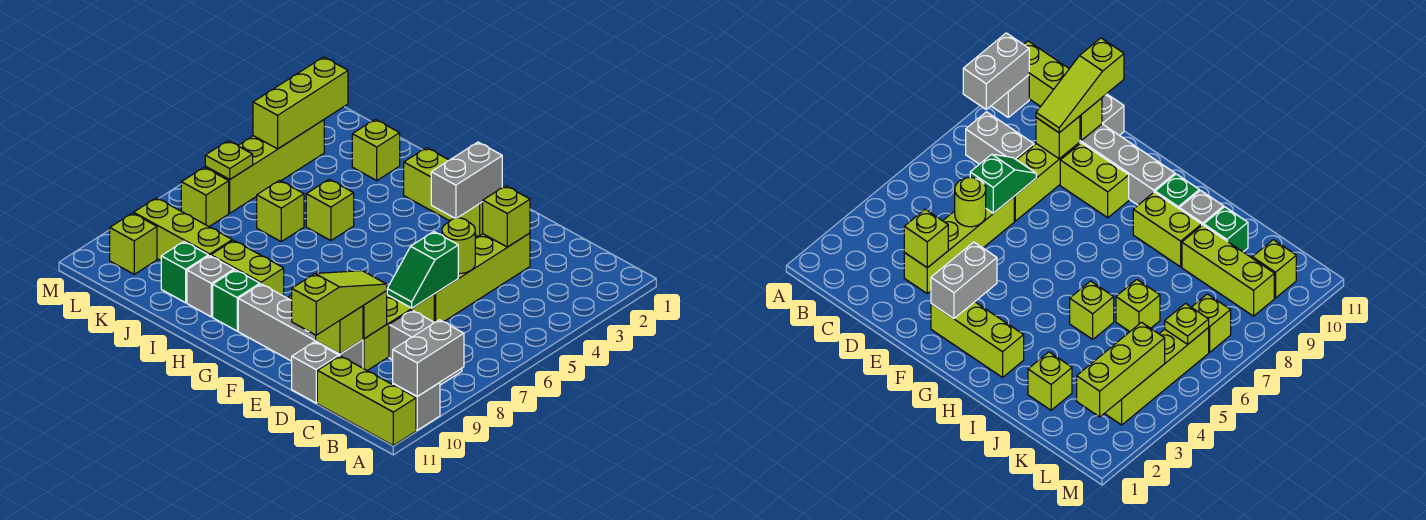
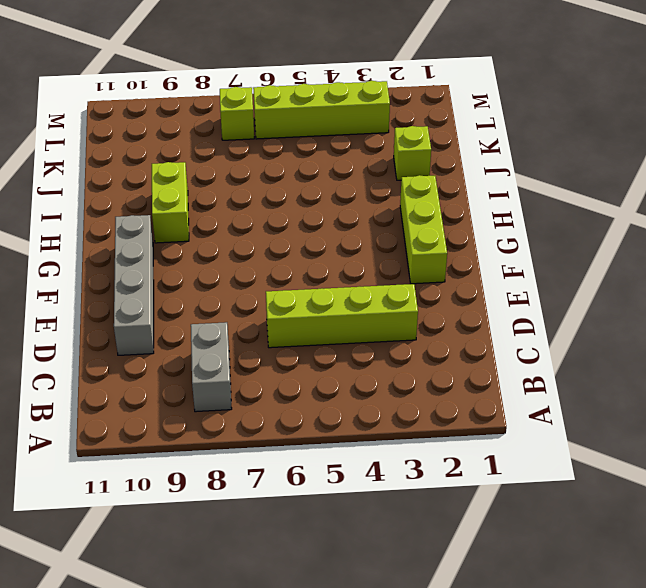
none -> grey 1x1 brick [393,383,440,430]
none -> lime 1x3 brick [317,356,416,446]
none -> lime 1x3 brick [363,295,434,370]
none -> grey 1x1 brick [292,342,339,403]

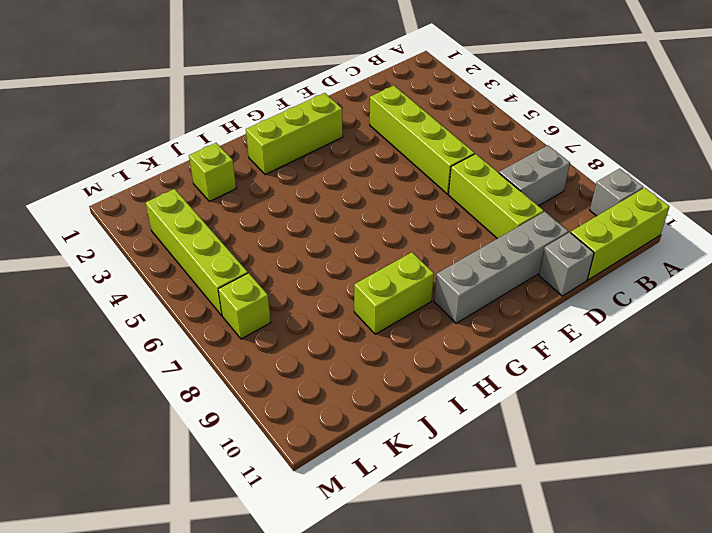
none -> lime 1x2 brick [1060,143,1129,218]
none -> green 1x1 brick [213,270,260,331]
none -> lime 1x1 brick [306,179,354,241]
none -> grey 1x1 brick [187,256,234,317]

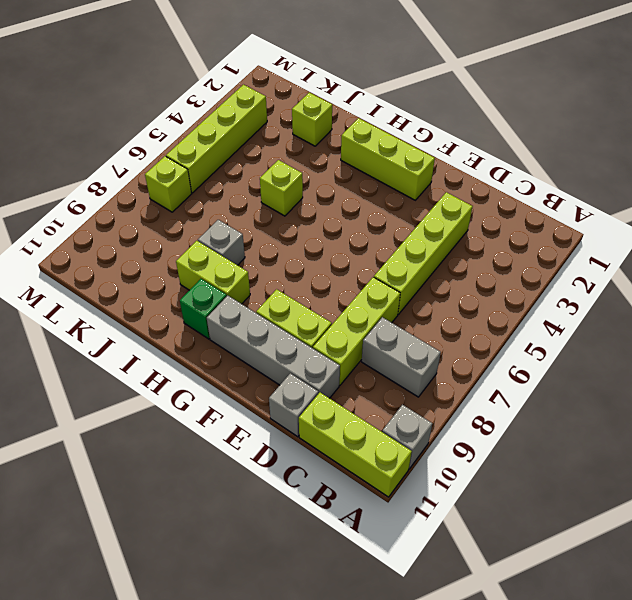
grey 1x1 brick [198,220,245,265] -> grey 1x1 brick moved to [187,256,234,317]
none -> lime 1x1 brick [257,180,304,241]
none -> lime 1x3 brick [134,198,232,261]
none -> green 1x1 brick [161,242,208,303]
none -> lime 1x1 brick [110,213,157,274]

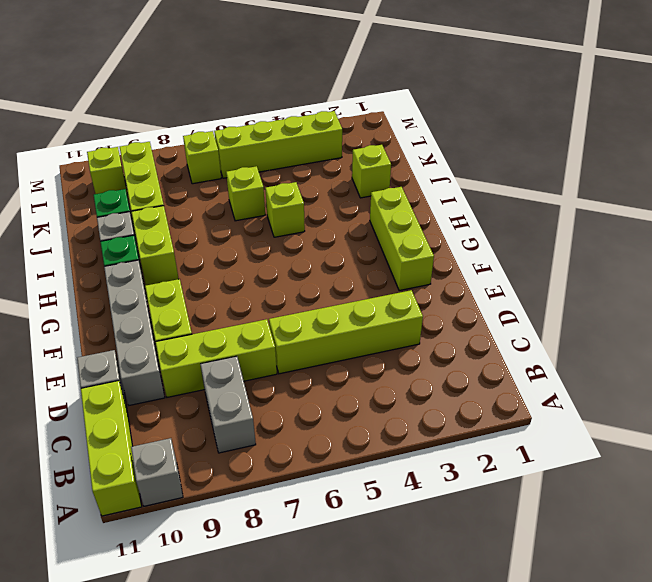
none -> grey 1x2 brick [393,320,464,396]
none -> lime 1x1 brick [483,186,530,247]
none -> lime 1x1 round brick [442,218,475,274]
none -> green 1x2 slope [387,232,458,308]

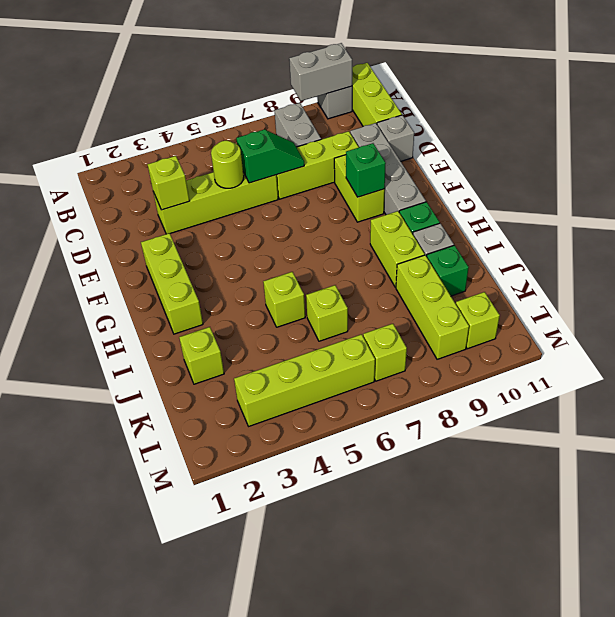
green 1x1 brick [346,143,386,197] -> none
none -> lime 1x1 brick [363,291,387,339]
none -> lime 1x1 brick [316,306,363,354]
none -> grey 1x2 brick [431,142,502,218]
none -> lime 1x3 brick [253,57,348,149]

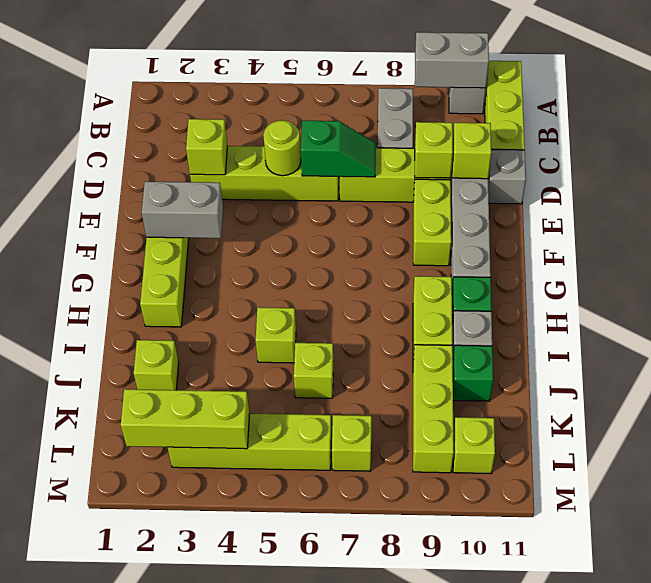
none -> lime 1x1 plate [205,141,253,179]
none -> lime 1x3 slope [292,271,387,335]

